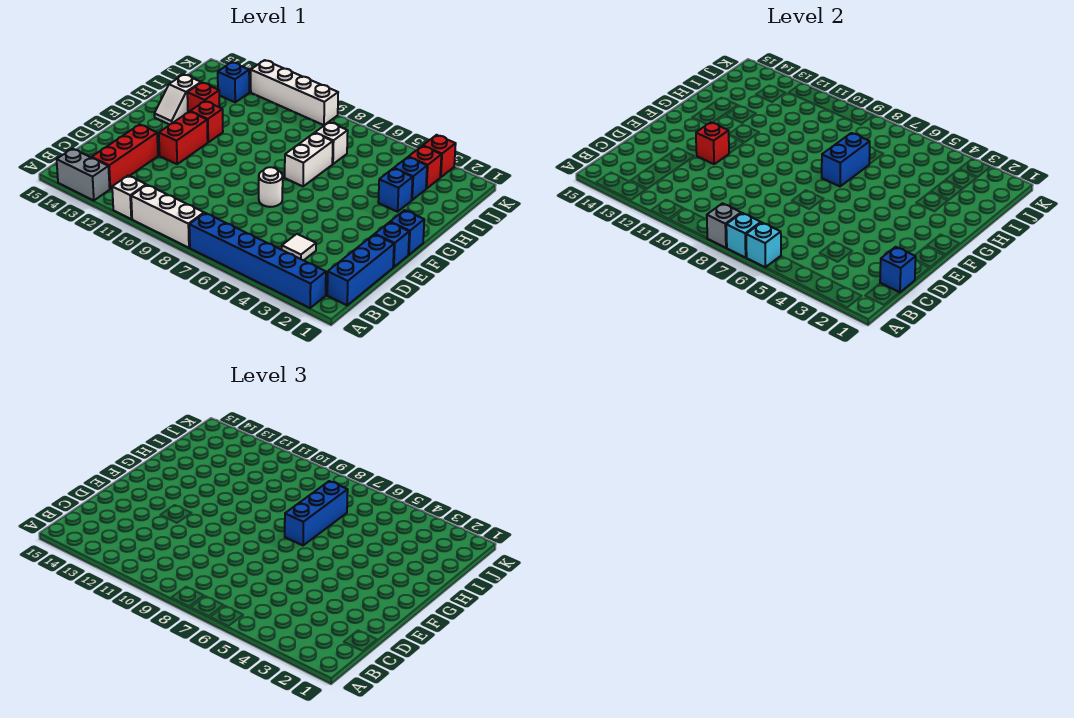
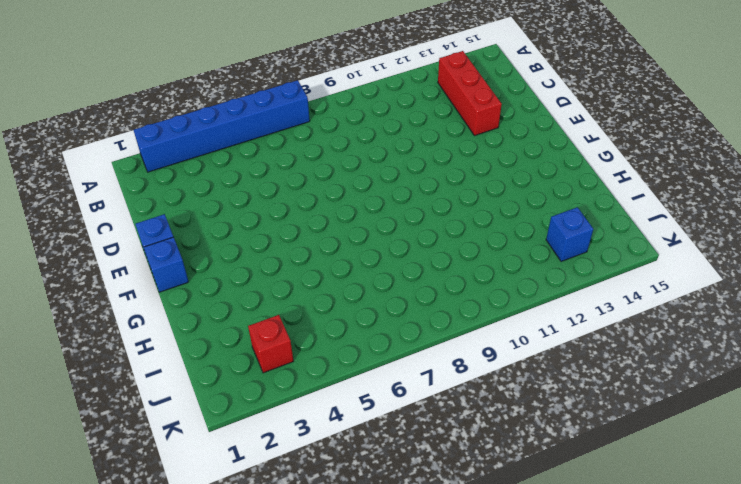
none -> white 1x3 brick [131,185,204,248]
none -> white 1x1 brick [112,176,146,219]
none -> grey 1x2 brick [57,149,110,201]

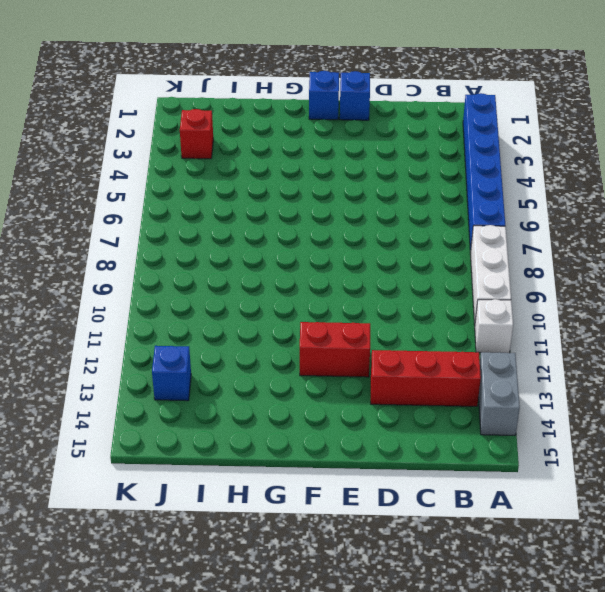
none -> blue 1x3 brick [327,234,394,305]
none -> white 1x1 tile [282,234,316,261]
none -> white 1x1 round brick [259,167,283,207]

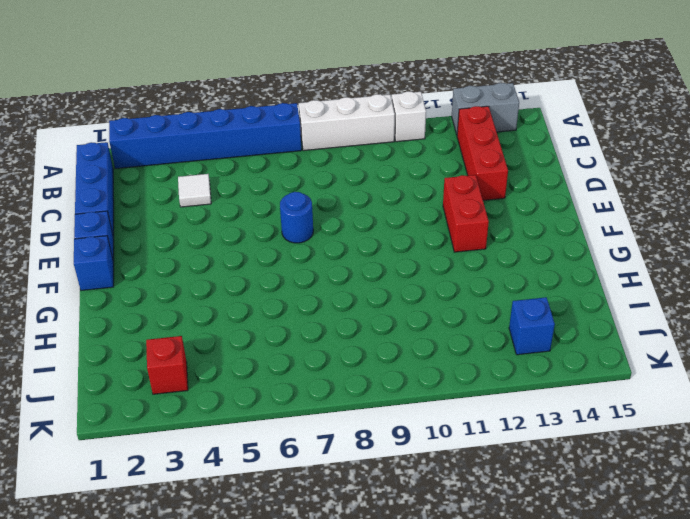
blue 1x1 round brick [280,192,313,243] -> white 1x1 round brick [259,167,283,207]
none -> white 1x2 brick [285,133,333,186]
none -> red 1x1 brick [190,101,223,142]
none -> white 1x2 slope [154,74,201,125]

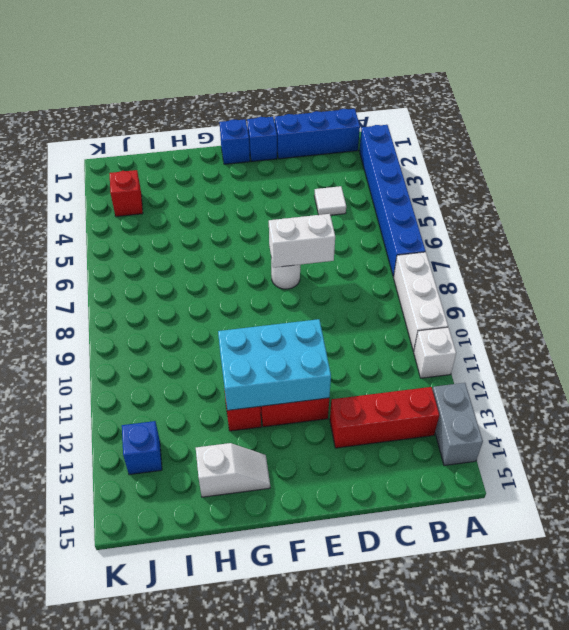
white 1x2 brick [269,214,335,268] -> white 1x2 brick moved to [285,133,333,186]
cyan 2x3 brick [218,319,331,410] -> red 1x1 brick [696,122,729,164]
none -> blue 1x1 brick [378,168,413,212]
none -> red 1x1 brick [187,83,220,112]
none -> blue 1x1 brick [394,157,427,200]

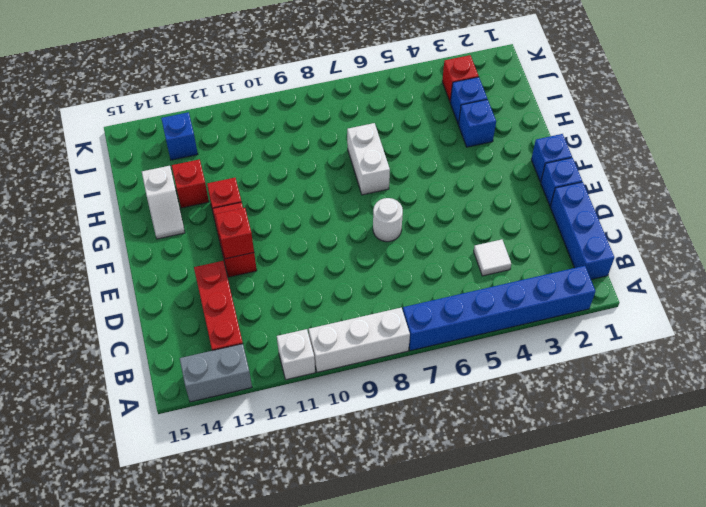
none -> white 1x1 brick [315,122,348,164]
none -> red 1x1 brick [423,135,456,177]
none -> white 1x4 brick [251,60,338,125]

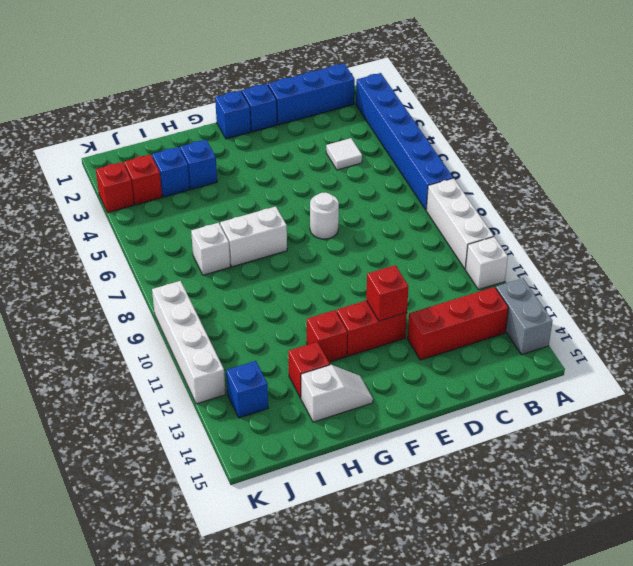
none -> cyan 1x1 brick [746,223,781,267]
none -> cyan 1x1 brick [726,213,761,258]
none -> grey 1x1 brick [707,203,741,248]

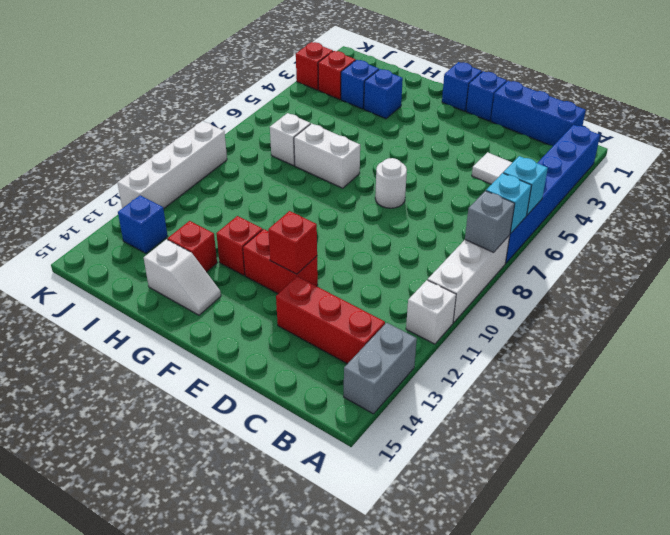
none -> blue 1x1 brick [880,247,916,293]
none -> blue 1x2 brick [822,133,870,186]
none -> blue 1x3 brick [285,481,348,545]

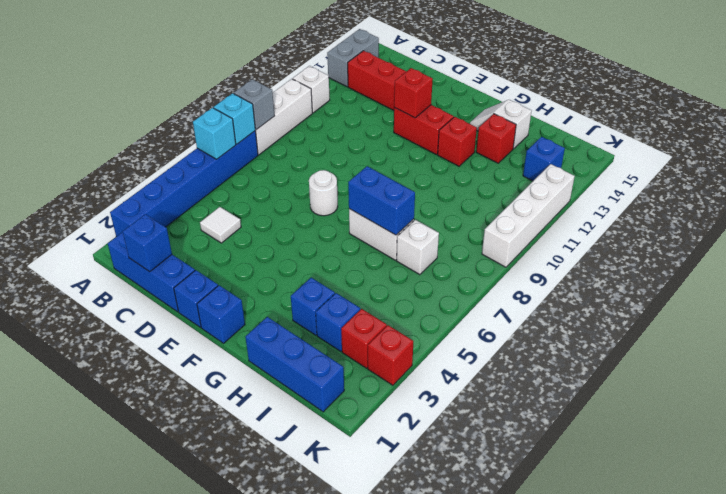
blue 1x3 brick [245,317,344,412] -> blue 1x3 brick moved to [285,481,348,545]

